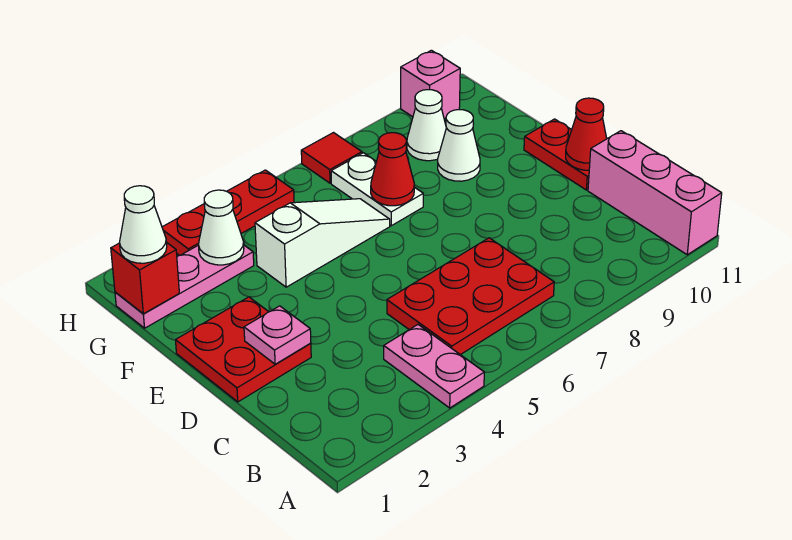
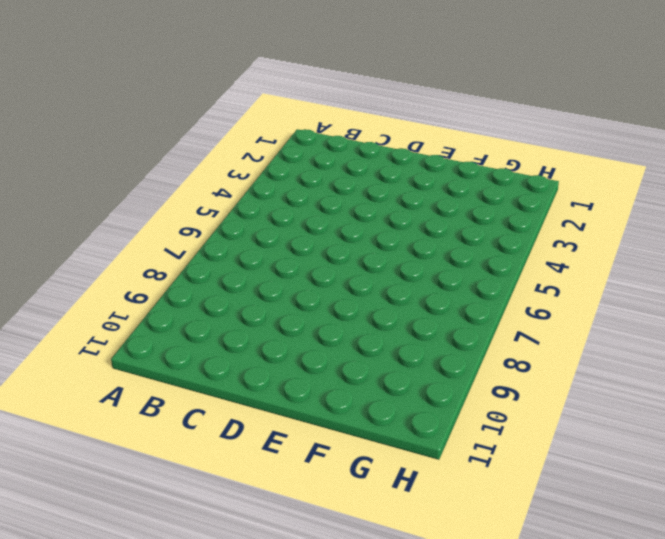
none -> pink 1x2 plate [384,325,484,408]
none -> pink 1x3 brick [588,131,722,255]
none -> red 2x3 plate [387,238,554,355]

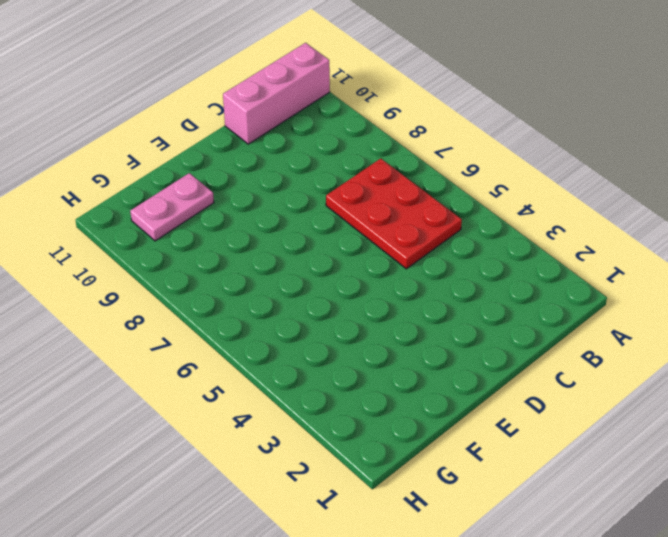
pink 1x2 plate [130,173,214,241] -> pink 1x2 plate moved to [384,325,484,408]
none -> red 2x2 plate [176,297,311,402]
none -> red 1x2 plate [524,119,589,190]
none -> white 1x3 slope [255,199,390,287]

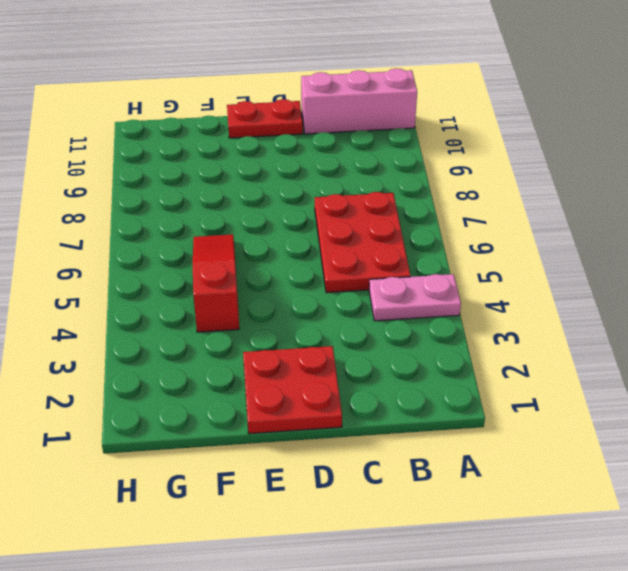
red 1x3 slope [193,234,239,332] -> white 1x3 slope [255,199,390,287]
none -> white 1x2 plate [331,153,423,226]
none -> white 1x1 cone [438,110,480,181]
none -> pink 1x3 plate [115,245,254,328]

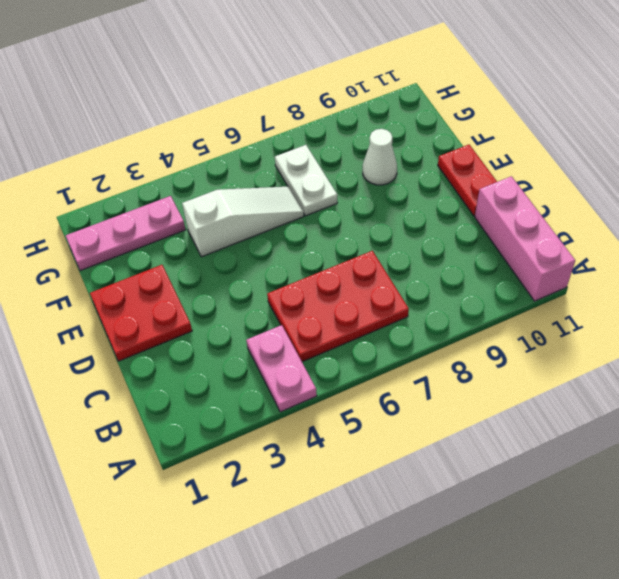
none -> white 1x1 cone [407,90,446,161]
none -> red 1x3 plate [162,170,294,255]
none -> red 1x1 tile [301,133,362,183]

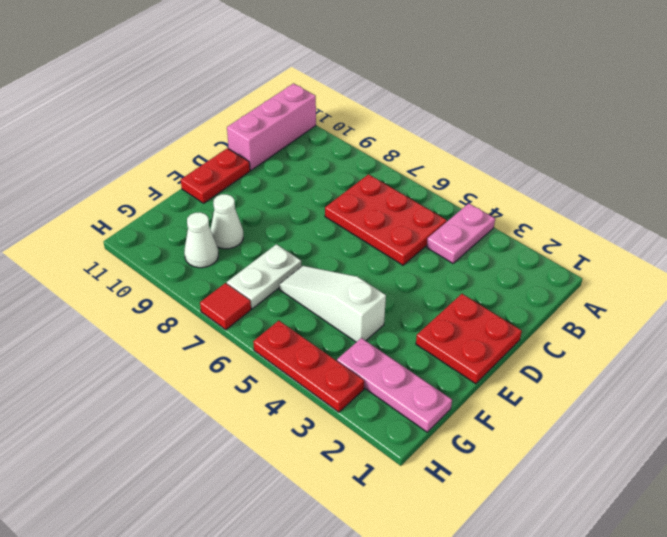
none -> pink 1x1 brick [401,50,460,119]
none -> pink 1x1 plate [244,306,311,364]
none -> red 1x1 cone [566,98,607,170]

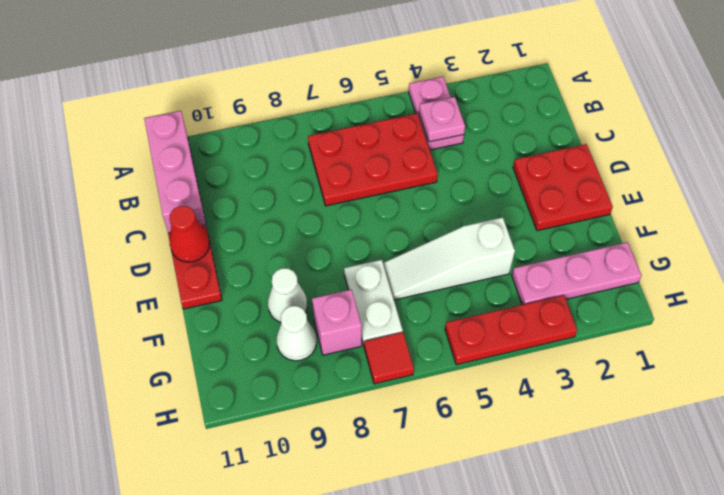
pink 1x1 plate [419,97,465,142] -> pink 1x1 plate moved to [244,306,311,364]
pink 1x1 brick [312,289,362,355] -> pink 1x1 brick moved to [401,50,460,119]
none -> red 1x1 cone [371,133,414,206]
none -> red 1x1 brick [111,242,179,314]
none -> white 1x1 cone [198,190,244,265]

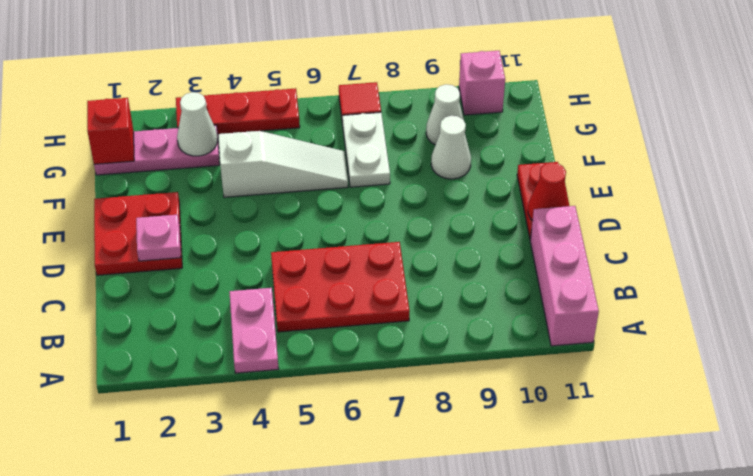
none -> red 1x1 cone [371,133,414,206]
none -> white 1x1 cone [119,186,167,263]

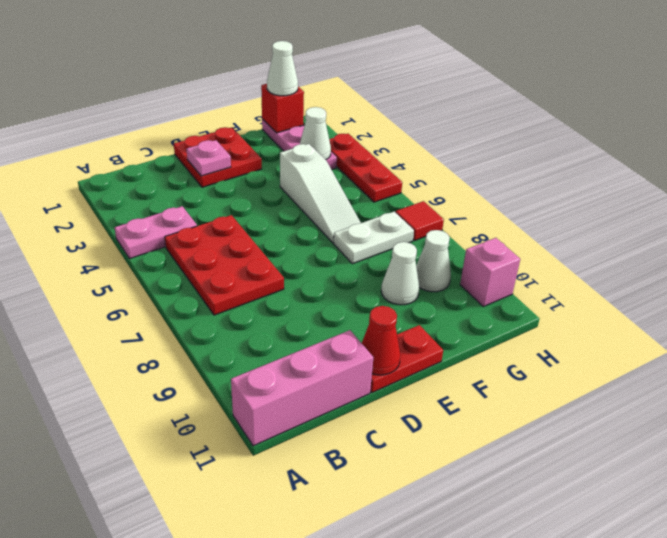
none -> red 1x1 cone [371,133,414,206]

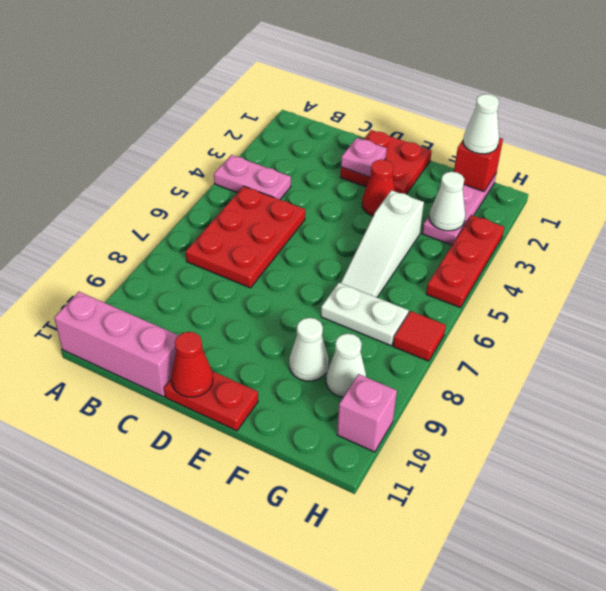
red 1x1 cone [362,159,395,216] -> red 1x1 cone moved to [371,133,414,206]

